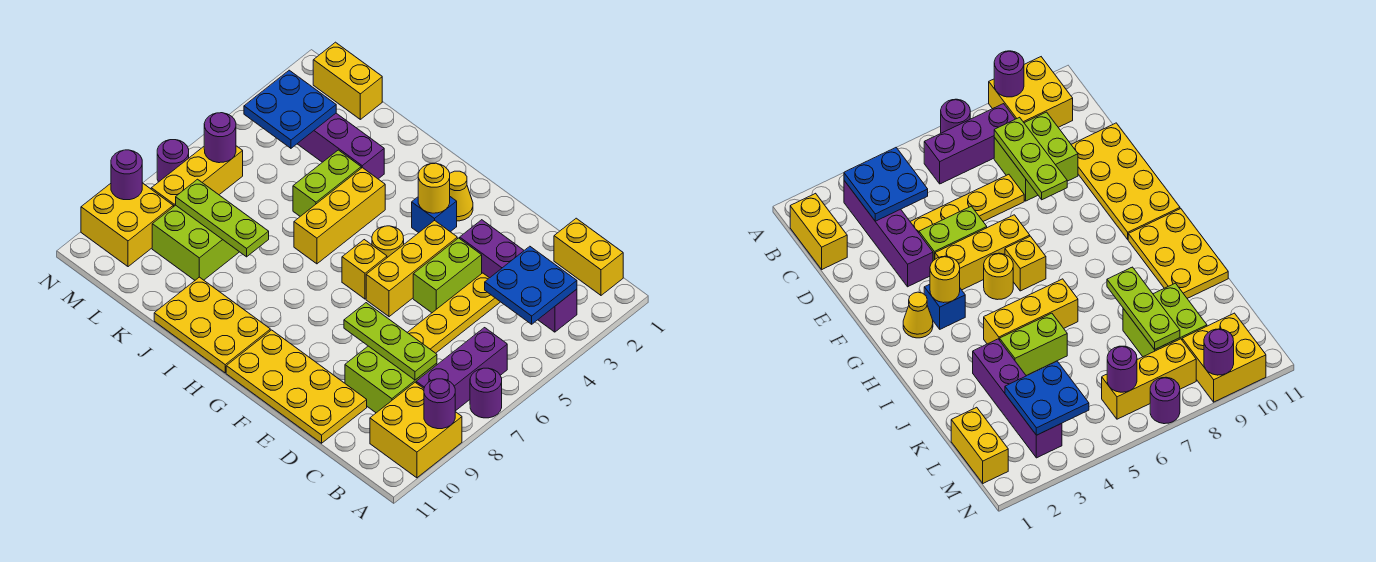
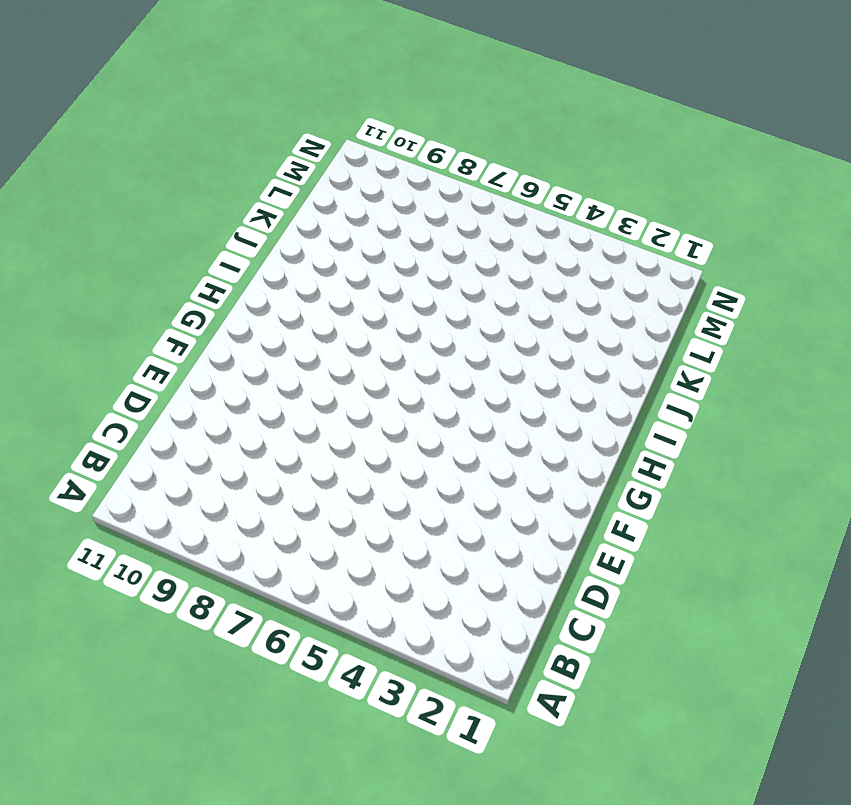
none -> purple 1x1 round brick [470,368,502,418]
none -> yellow 2x2 brick [370,382,462,478]
none -> yellow 1x2 brick [554,218,623,295]
none -> purple 1x4 brick [460,220,577,332]

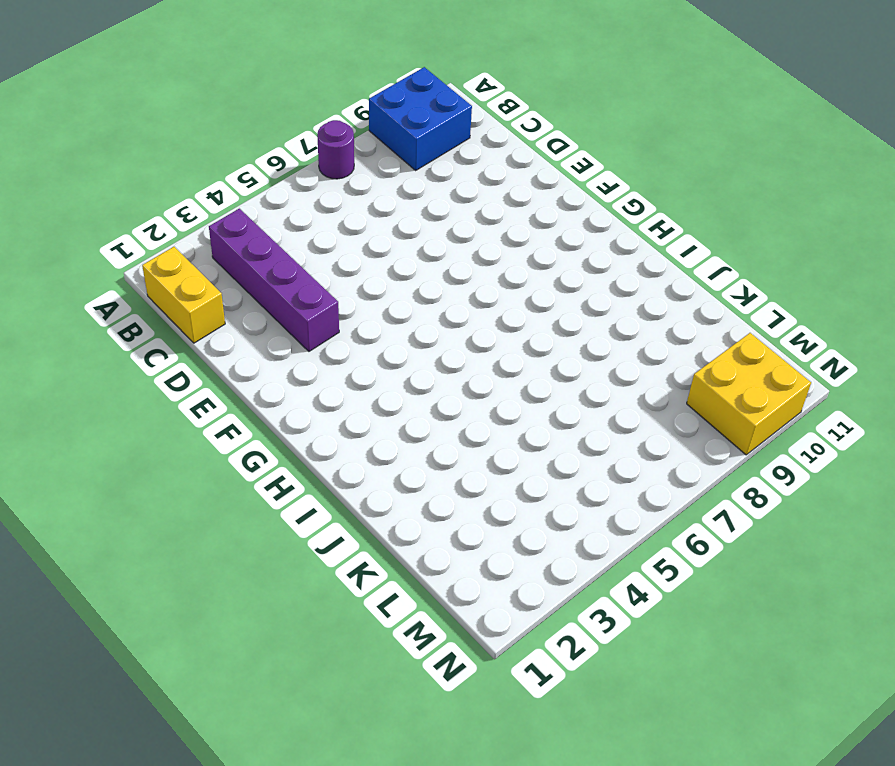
blue 2x2 brick [369,67,472,170] -> yellow 2x2 brick [370,382,462,478]
none -> purple 1x3 brick [416,328,507,411]
none -> lime 2x2 brick [345,346,437,413]
none -> yellow 1x4 plate [407,273,500,353]
none -> yellow 2x4 plate [226,330,367,443]

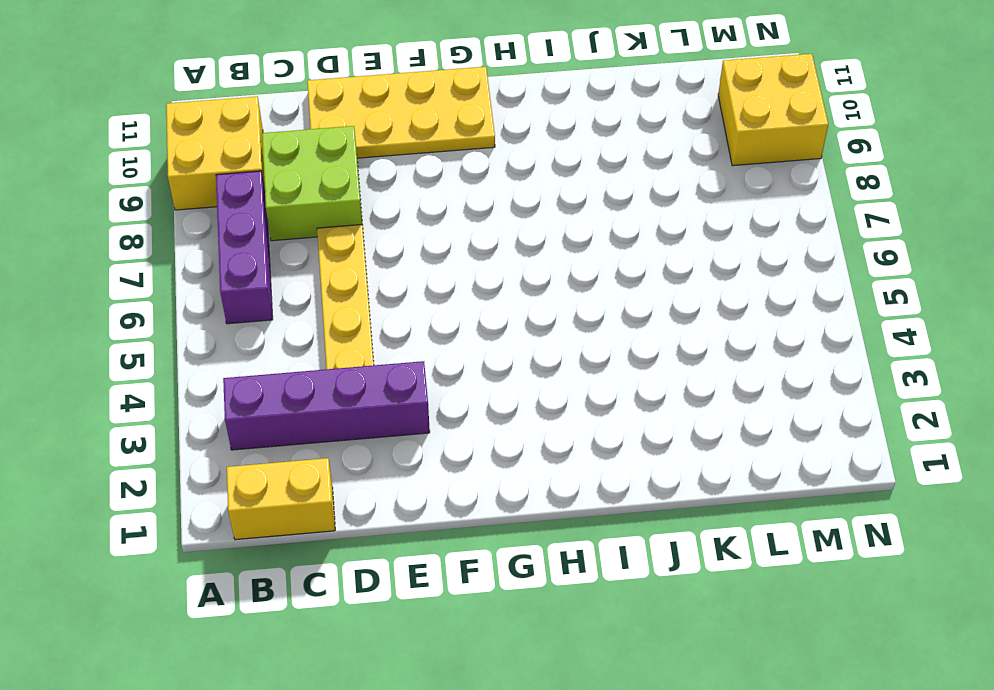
none -> purple 1x1 round brick [470,368,502,418]
none -> lime 1x2 brick [413,238,482,313]
none -> yellow 1x3 brick [366,220,457,317]
none -> yellow 1x1 cone [450,171,473,221]

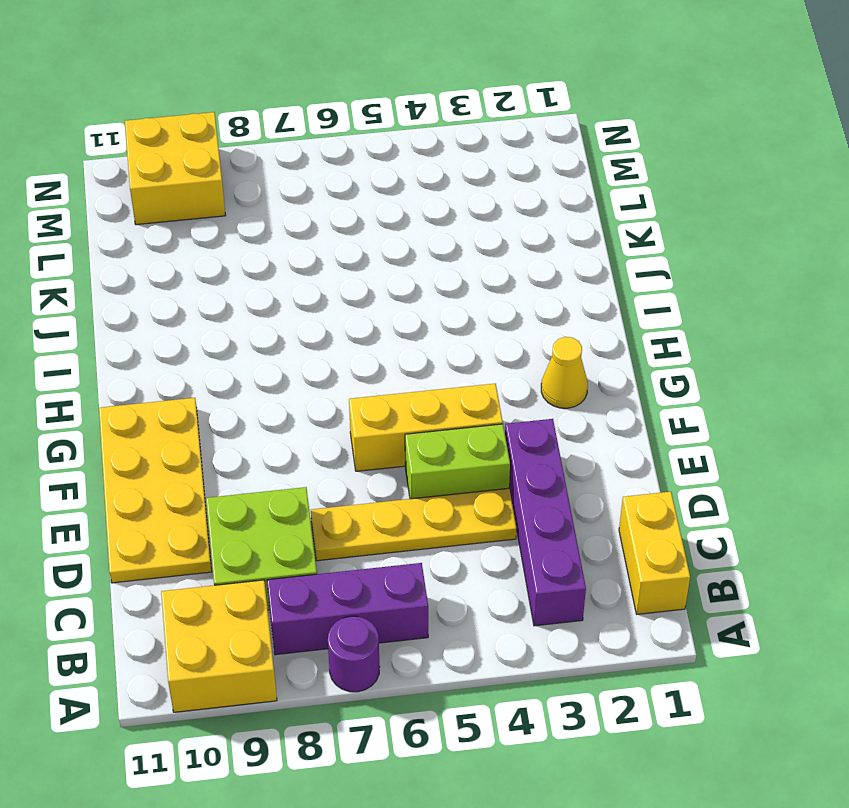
none -> blue 1x1 brick [412,197,457,233]
none -> yellow 1x1 round brick [372,226,404,258]
none -> yellow 1x1 brick [342,240,387,299]
none -> yellow 2x3 plate [154,277,270,373]

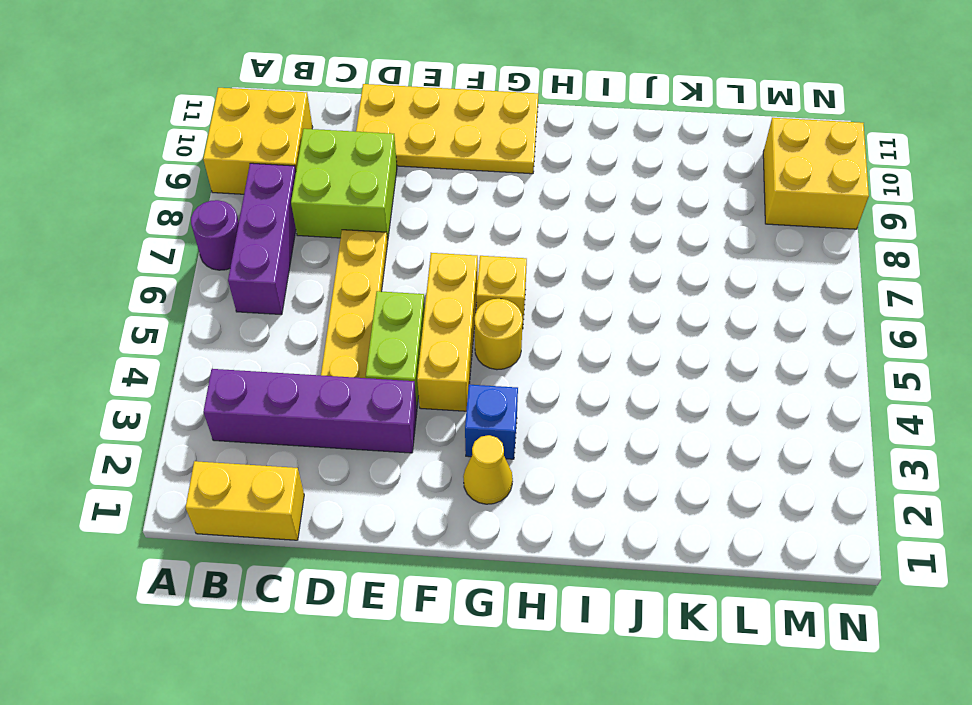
none -> yellow 2x3 plate [154,277,270,373]
none -> yellow 1x3 brick [294,168,385,264]
none -> purple 1x4 brick [298,113,384,179]
none -> lime 1x2 brick [293,150,361,216]

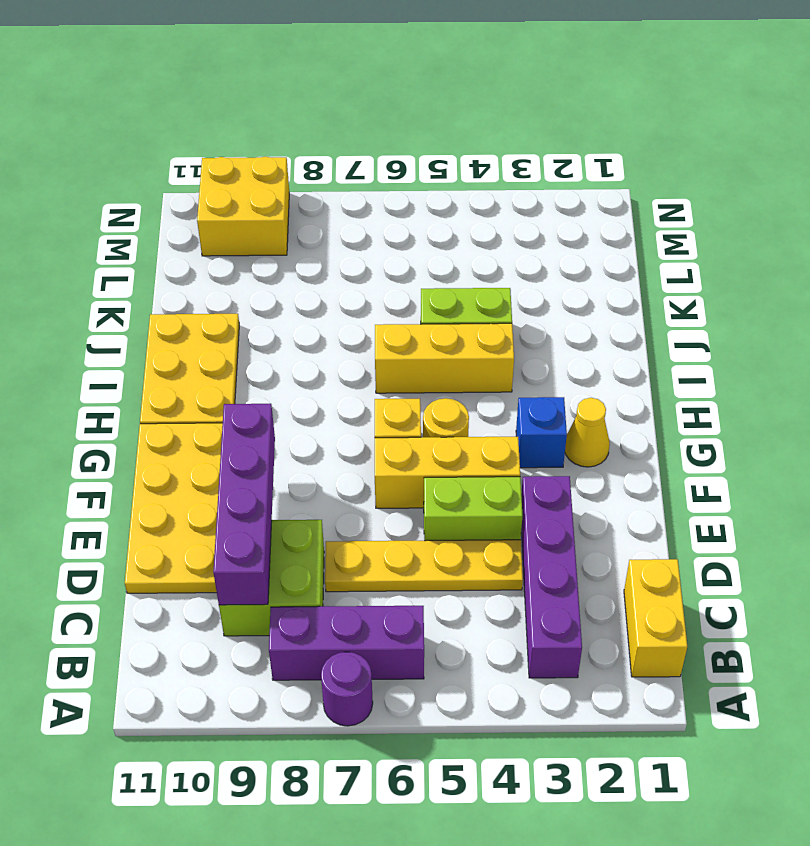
purple 1x4 brick [213,404,275,605] -> purple 1x4 brick moved to [298,113,384,179]
none -> yellow 2x2 brick [370,382,462,478]
none -> lime 2x2 brick [152,205,239,280]
none -> yellow 1x2 brick [313,42,382,119]
none -> yellow 1x3 brick [151,146,243,207]

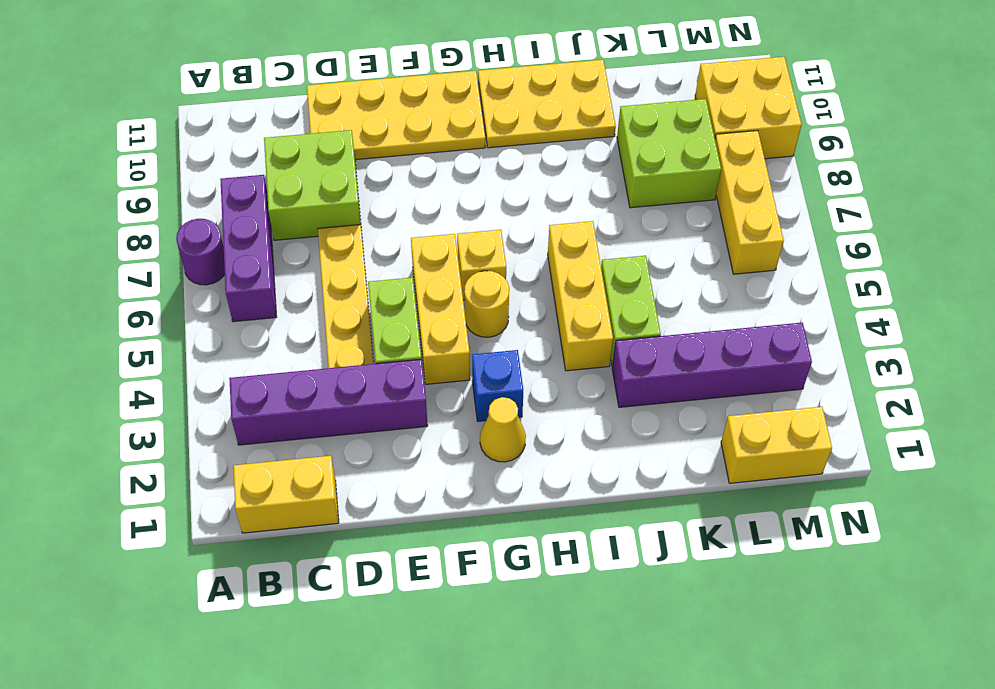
none -> yellow 2x2 brick [370,382,462,478]
none -> purple 1x1 round brick [157,140,189,182]
none -> purple 1x1 round brick [424,379,455,429]
none -> blue 2x2 plate [485,246,577,324]

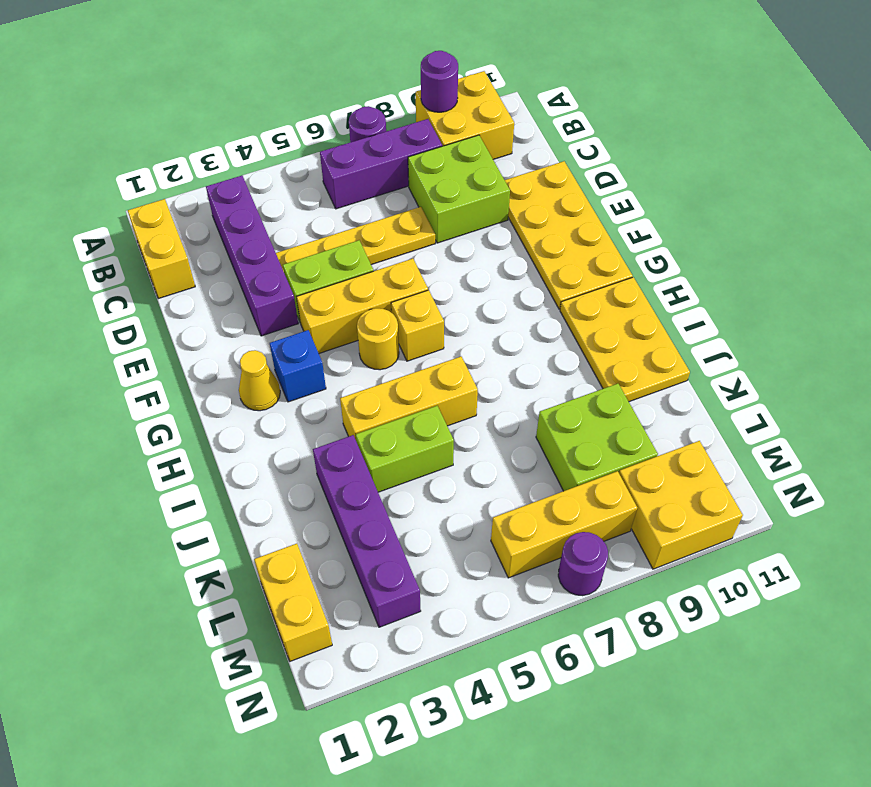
none -> blue 2x2 plate [485,246,577,324]
none -> lime 1x3 plate [344,303,437,380]
none -> yellow 1x1 round brick [418,163,450,213]
none -> lime 1x3 plate [176,179,269,257]

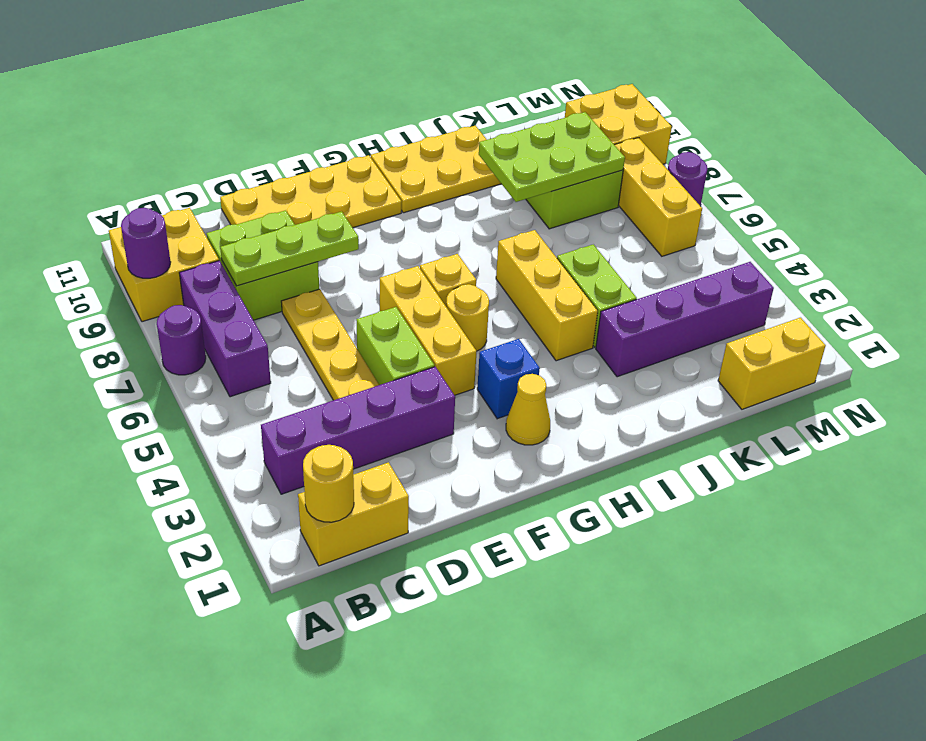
yellow 1x1 round brick [303,445,354,522] -> yellow 1x1 round brick moved to [418,163,450,213]
lime 2x3 plate [479,112,625,202] -> lime 1x3 plate [176,179,269,257]
none -> blue 2x2 plate [485,246,577,324]
none -> blue 2x2 plate [244,70,336,148]
none -> purple 1x1 round brick [204,113,236,163]
none -> purple 1x1 round brick [111,150,142,200]

